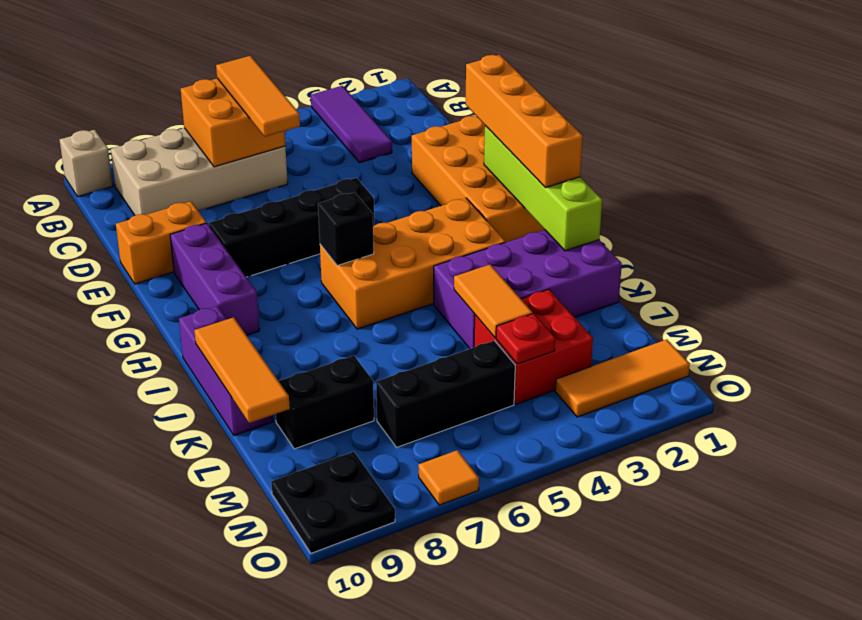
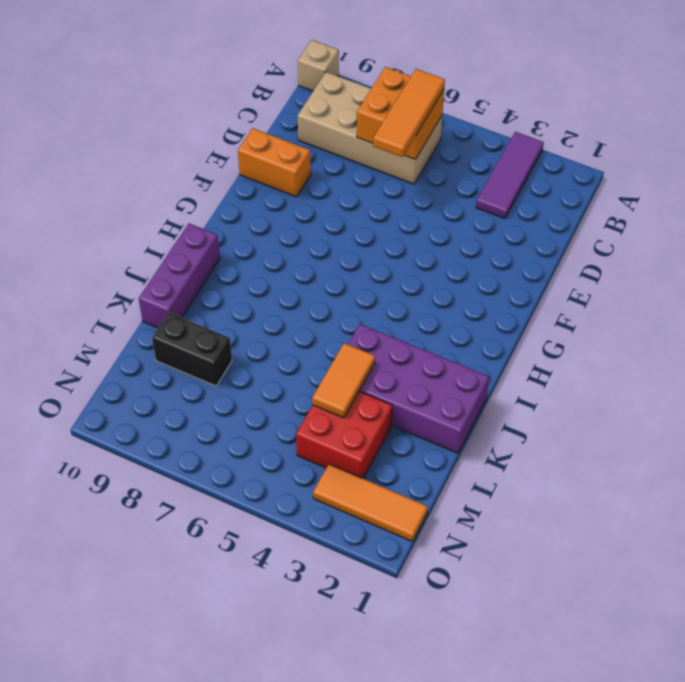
none -> orange 2x4 brick [412,116,545,242]
none -> black 1x4 brick [209,178,374,277]
none -> purple 1x3 brick [170,223,260,335]

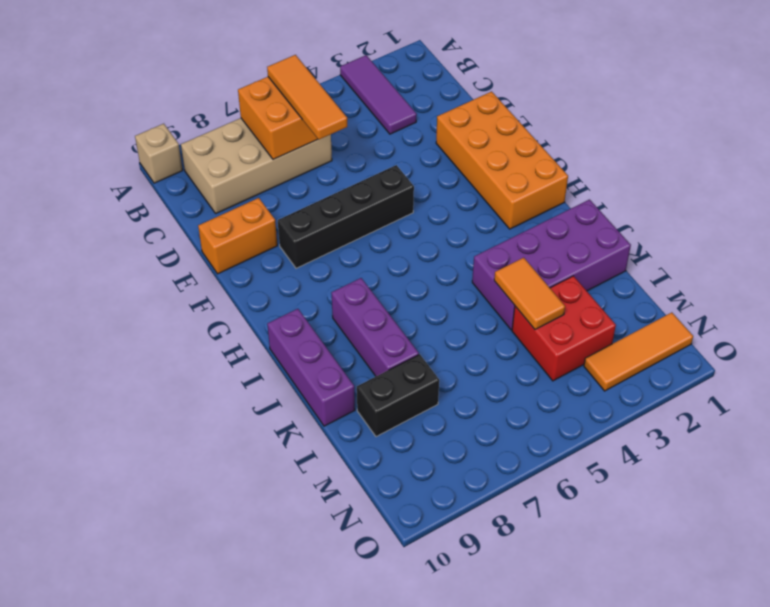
purple 1x3 brick [331,278,419,376] -> purple 1x3 brick moved to [170,223,260,335]
none -> orange 2x4 brick [320,198,505,329]
none -> black 1x3 brick [376,341,515,447]
none -> black 2x2 plate [271,452,395,553]

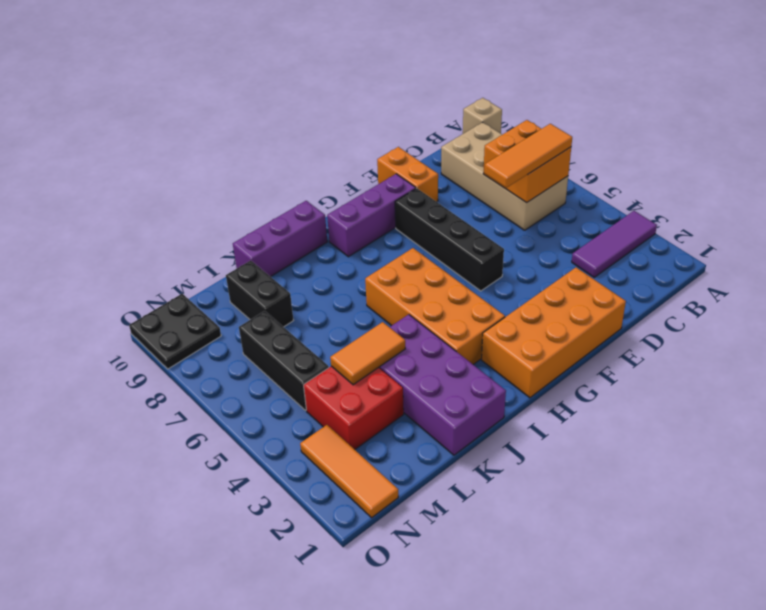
none -> orange 1x1 tile [418,450,479,505]
none -> lime 1x4 brick [484,126,602,251]
none -> black 1x1 brick [318,192,374,266]

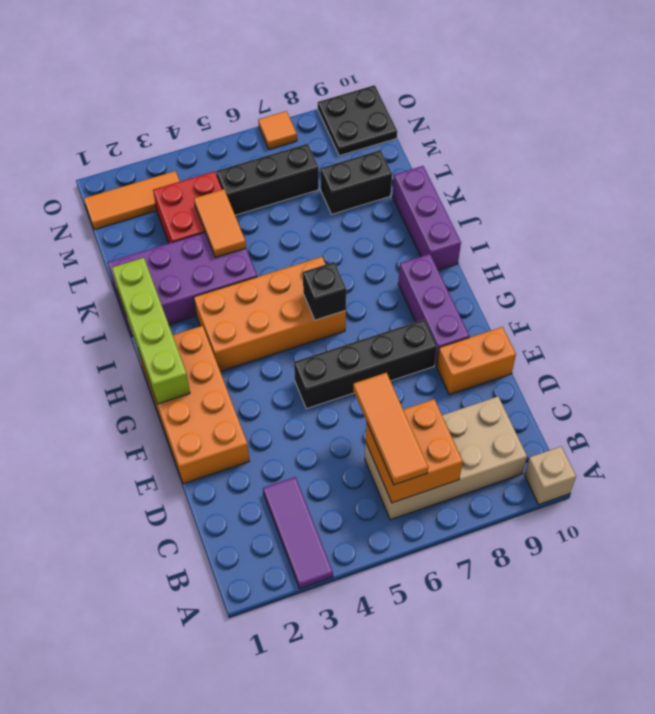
none -> orange 1x3 tile [194,317,290,423]
none -> red 1x1 plate [496,313,555,364]
none -> orange 1x4 brick [466,55,583,187]

